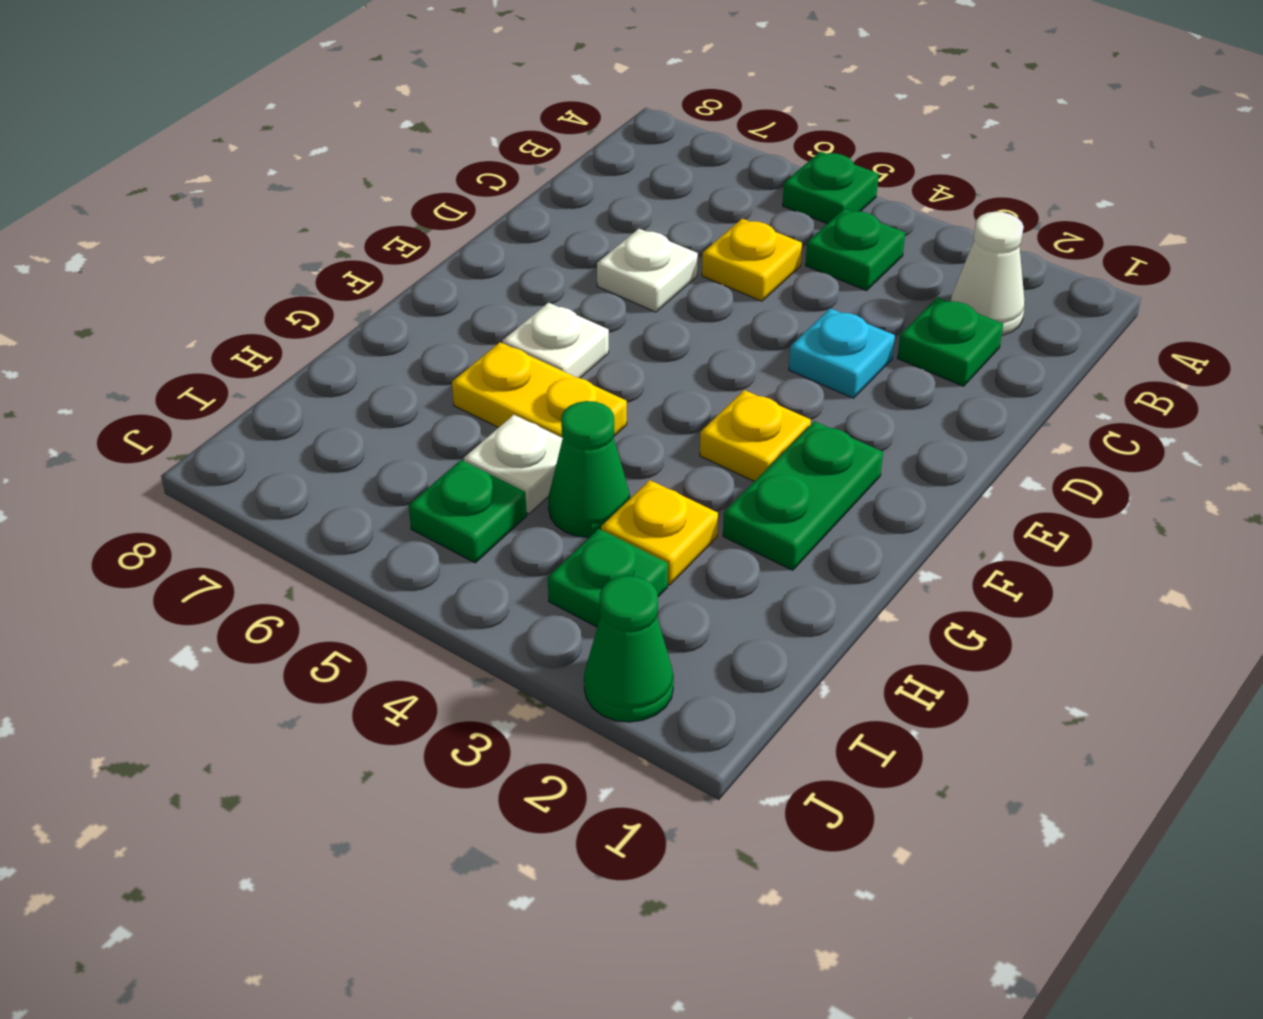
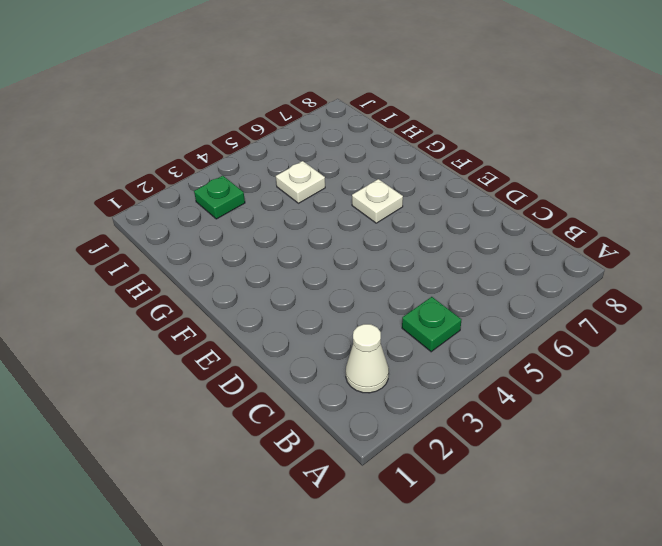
none -> green 1x1 plate [783,152,879,224]
none -> green 1x1 plate [898,297,1003,386]
none -> yellow 1x1 plate [702,219,802,301]

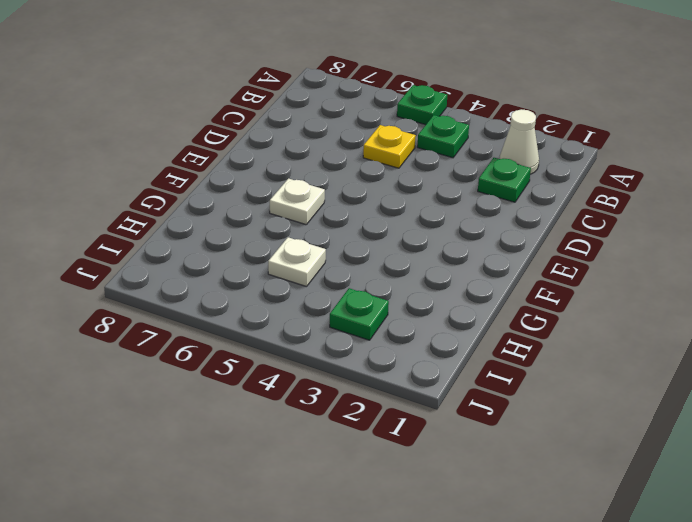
none -> cyan 1x1 plate [789,308,895,398]
none -> white 1x1 plate [597,229,698,312]
none -> green 1x2 plate [723,421,883,570]

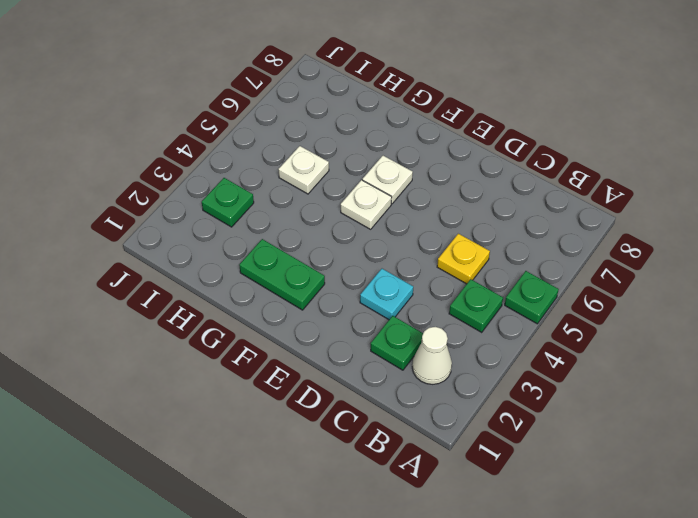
white 1x1 plate [341,180,392,229] -> white 1x1 plate moved to [597,229,698,312]
none -> yellow 1x1 plate [700,390,811,481]
none -> yellow 1x2 plate [452,342,627,437]
none -> yellow 1x1 plate [601,480,718,585]

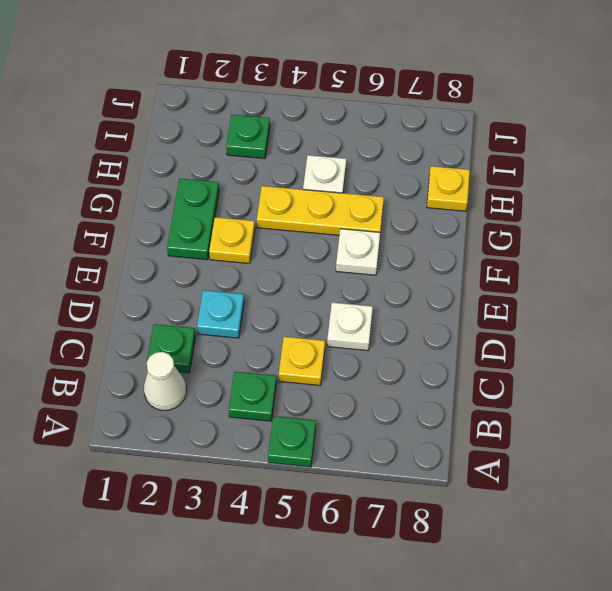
yellow 1x3 plate [257,186,384,235] -> yellow 1x2 plate [452,342,627,437]
yellow 1x1 plate [427,166,470,211] -> yellow 1x1 plate moved to [601,480,718,585]
none -> green 1x1 cone [548,401,630,537]
none -> green 1x1 plate [409,460,527,563]
none -> green 1x1 cone [584,576,674,722]

